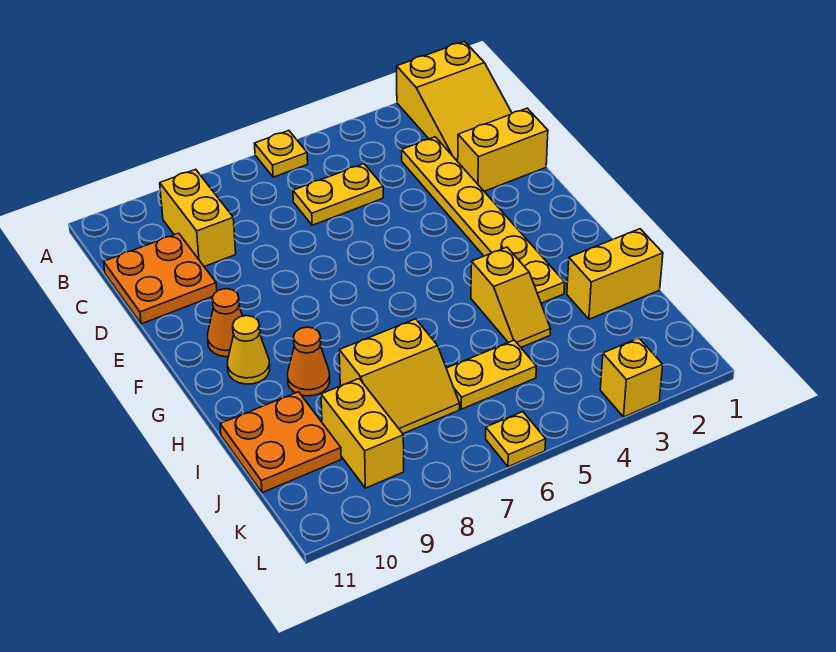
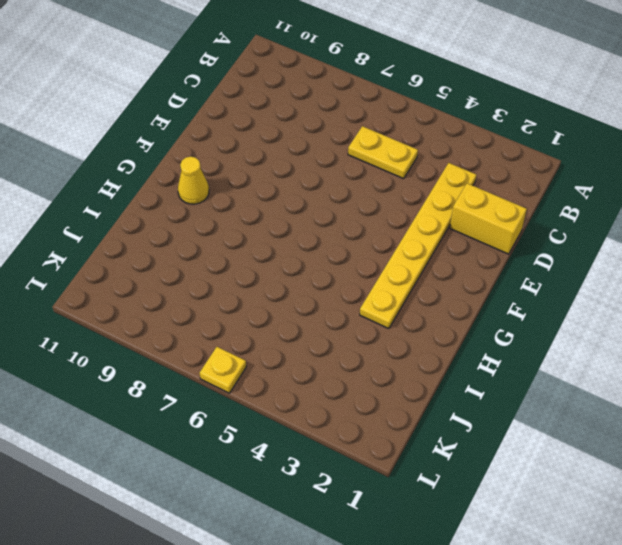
none -> yellow 2x3 slope [397,41,512,162]
none -> yellow 1x1 plate [254,131,308,177]
none -> yellow 1x2 brick [160,169,236,267]

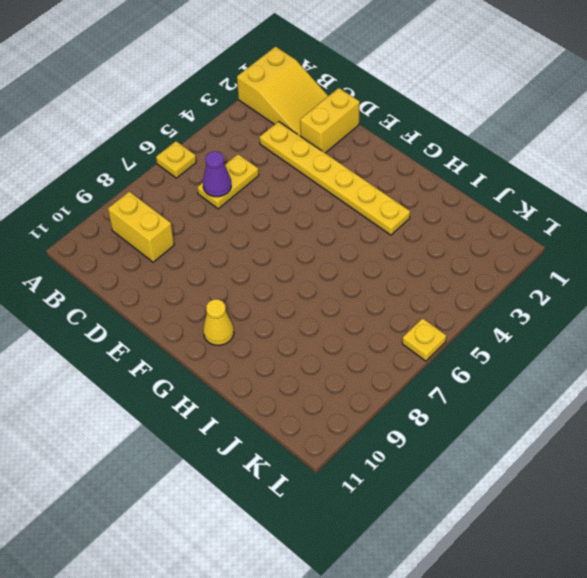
purple 1x1 cone [203,151,231,197] -> none
none -> orange 2x2 plate [104,233,217,324]
none -> orange 1x1 cone [208,289,243,357]
none -> yellow 1x2 slope [471,247,551,347]

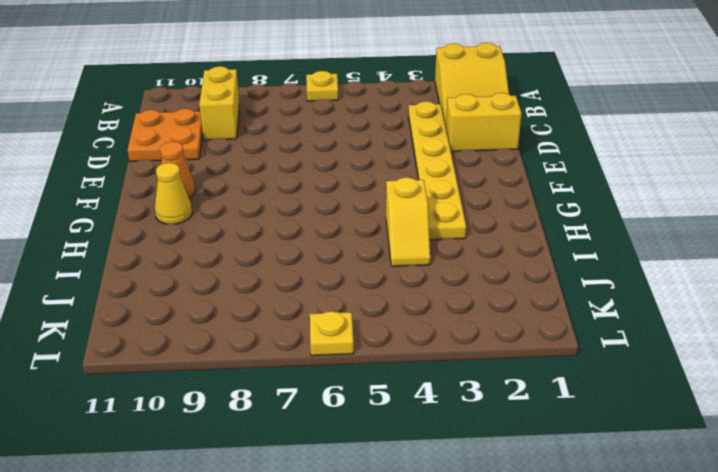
none -> yellow 1x2 plate [293,164,383,225]
none -> orange 1x1 cone [288,327,330,396]
none -> yellow 1x2 brick [567,229,663,319]

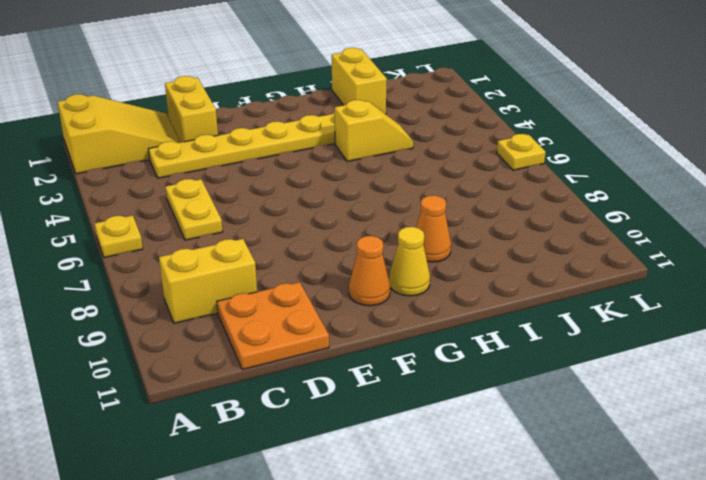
none -> yellow 2x2 slope [339,319,460,434]
none -> orange 2x2 plate [220,392,341,493]
none -> yellow 1x2 plate [446,340,536,409]

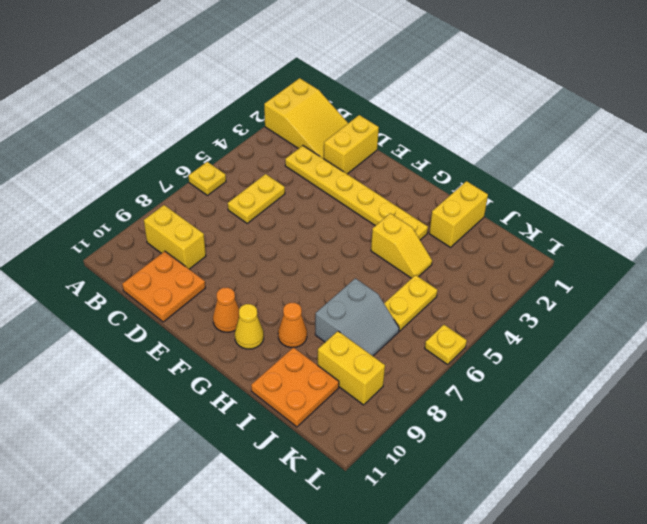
grey 2x2 slope [315,278,399,356] -> yellow 2x2 slope [339,319,460,434]
none -> yellow 1x1 brick [600,338,663,417]

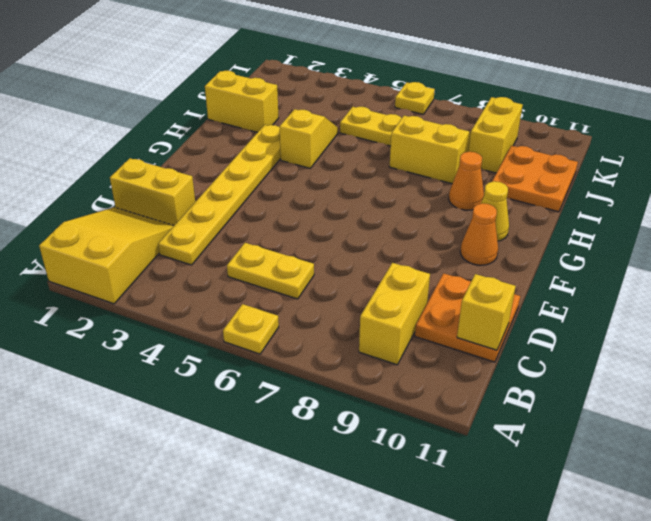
yellow 1x1 brick [457,274,516,350] -> yellow 1x1 brick moved to [600,338,663,417]

